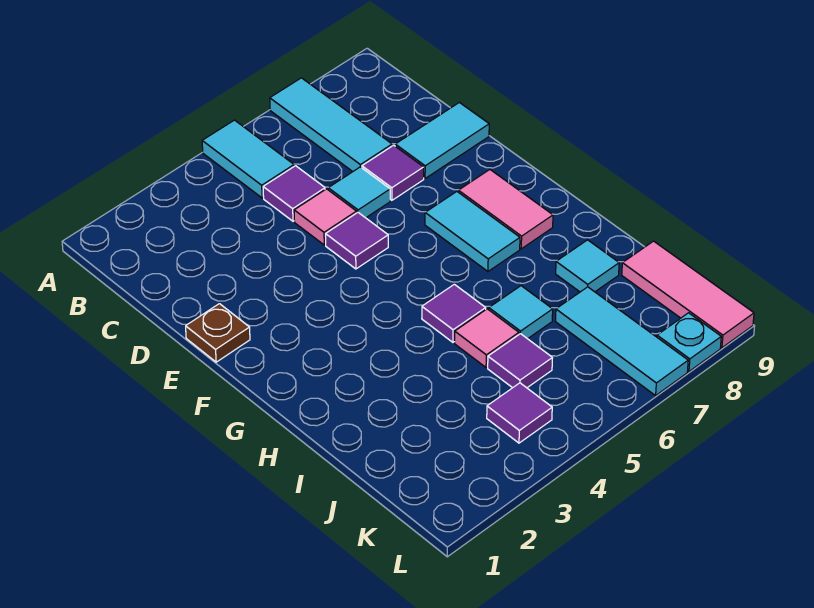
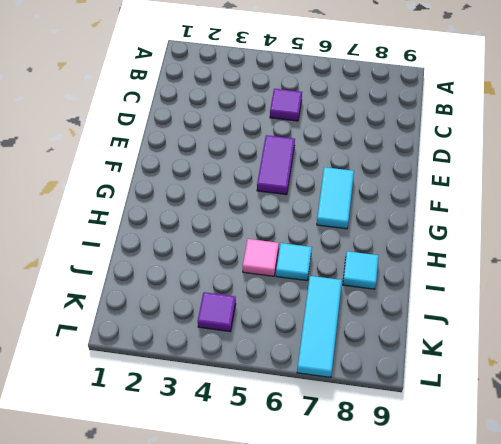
purple 1x2 tile [257,135,295,195] -> purple 1x1 tile [326,213,388,269]
none -> cyan 1x2 tile [202,120,294,198]
none -> cyan 1x3 tile [270,78,392,172]
none -> pink 1x1 tile [294,189,357,245]

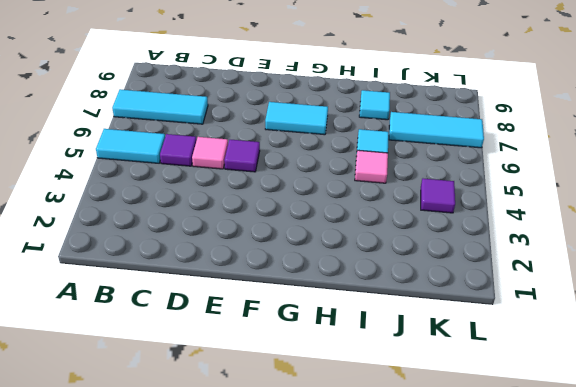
none -> cyan 1x1 tile [328,167,390,218]
none -> purple 1x1 tile [362,145,424,200]
none -> cyan 1x2 tile [395,102,489,178]

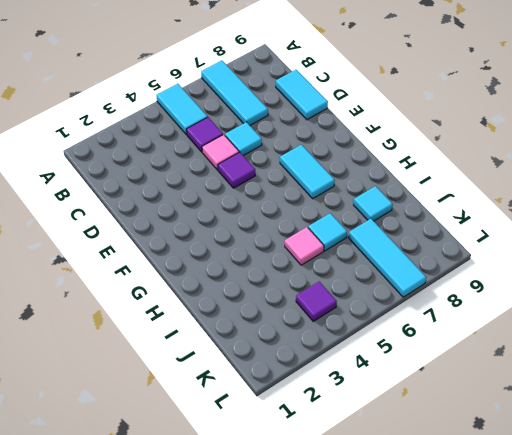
cyan 1x2 tile [276,70,328,120] -> cyan 1x2 tile turned to [395,102,489,178]
none -> purple 1x1 tile [362,145,424,200]
none -> brown 1x1 plate [186,304,250,362]
none -> pink 1x2 tile [458,170,553,249]

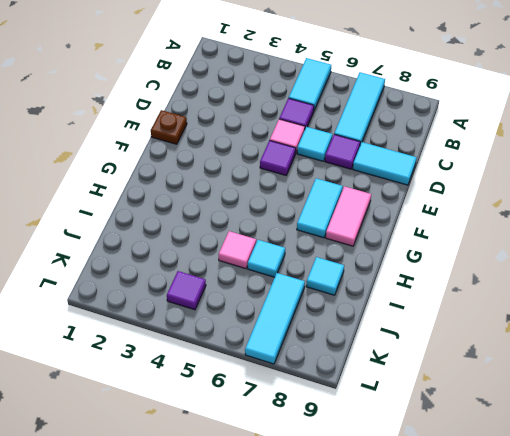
none -> purple 1x1 tile [422,284,486,342]
none -> purple 1x1 tile [488,334,552,388]
none -> pink 1x3 tile [622,241,754,348]

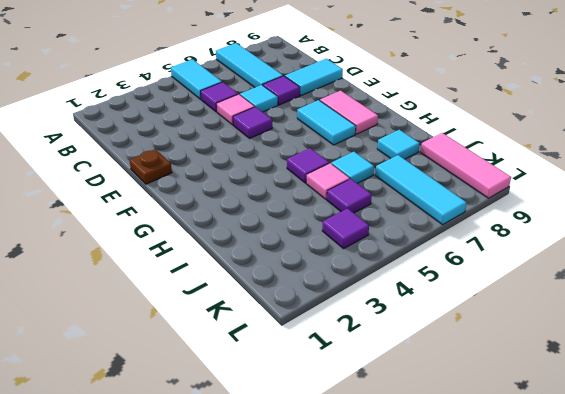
none -> cyan 1x1 plate [657,313,721,371]

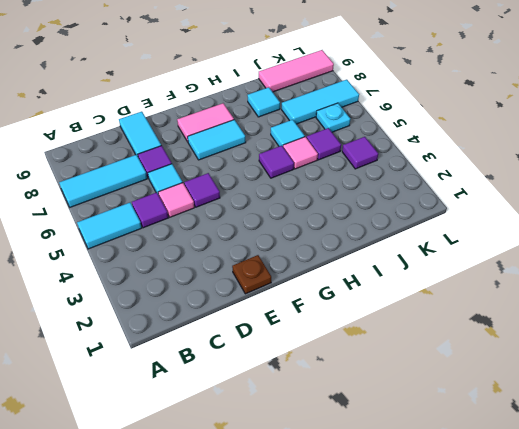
cyan 1x1 plate [316,103,350,132] -> cyan 1x1 plate moved to [657,313,721,371]

